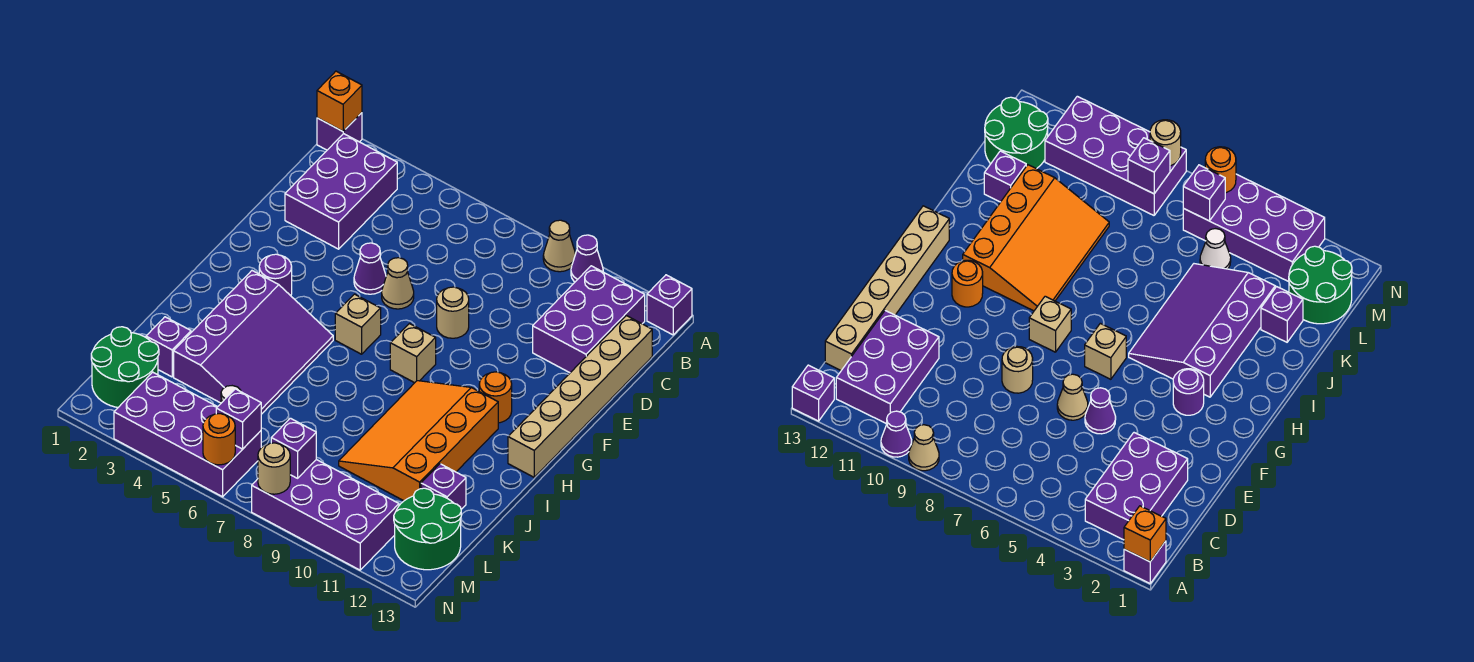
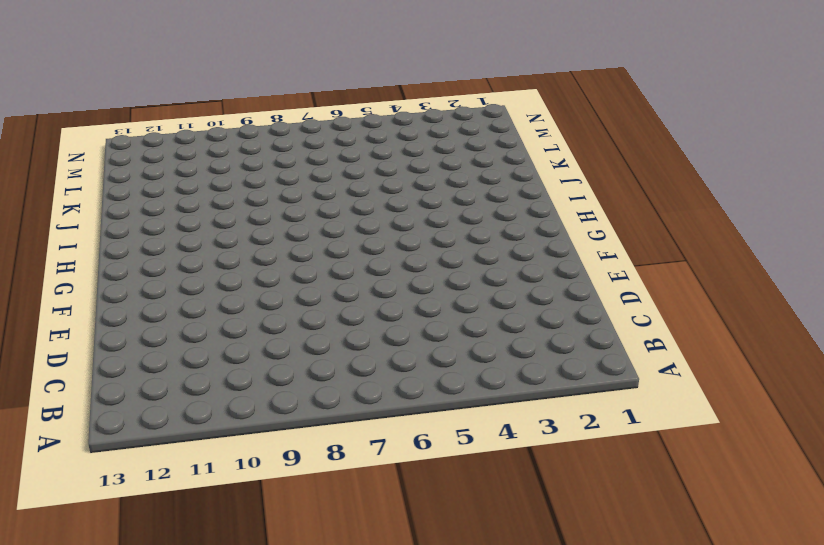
none -> purple 1x1 brick [317,113,362,150]
none -> tan 1x1 cone [543,220,575,272]
none -> purple 1x1 cone [571,235,603,282]

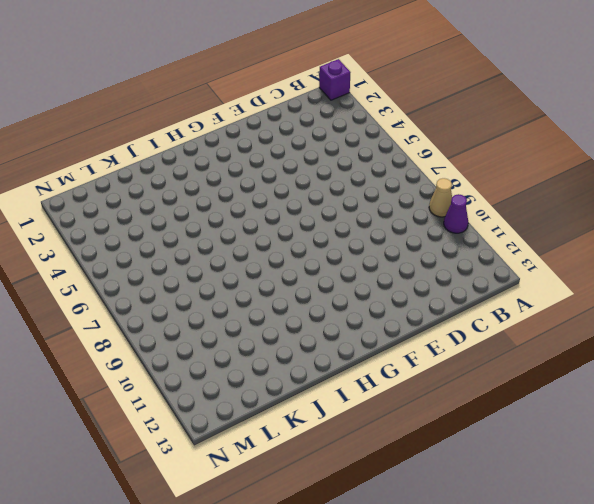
none -> purple 1x1 brick [647,275,692,335]
none -> purple 2x3 brick [285,134,397,249]
none -> purple 2x3 brick [533,266,645,373]

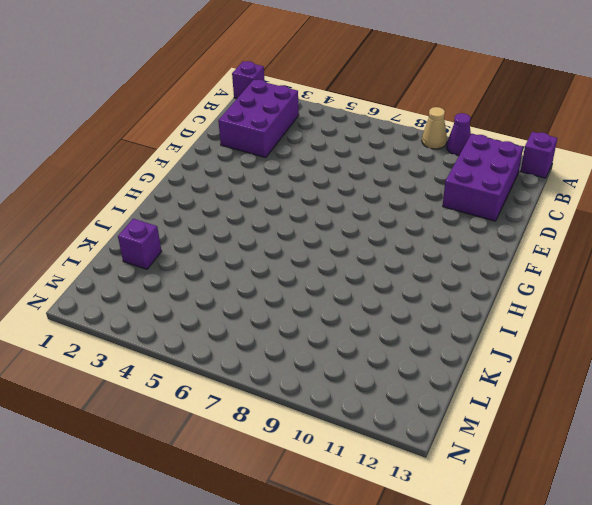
none -> tan 1x6 brick [508,316,652,477]
none -> purple 1x1 cone [354,243,386,294]
none -> tan 1x1 cone [382,258,414,309]

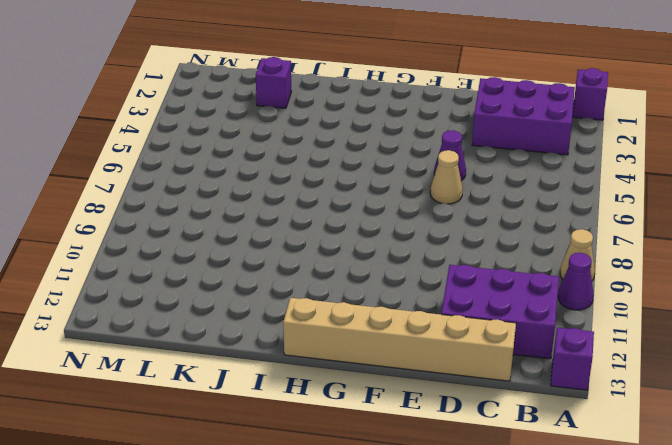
none -> tan 1x1 round brick [437,287,469,338]
none -> purple 1x1 round brick [259,254,292,296]
none -> tan 1x1 brick [335,294,381,354]

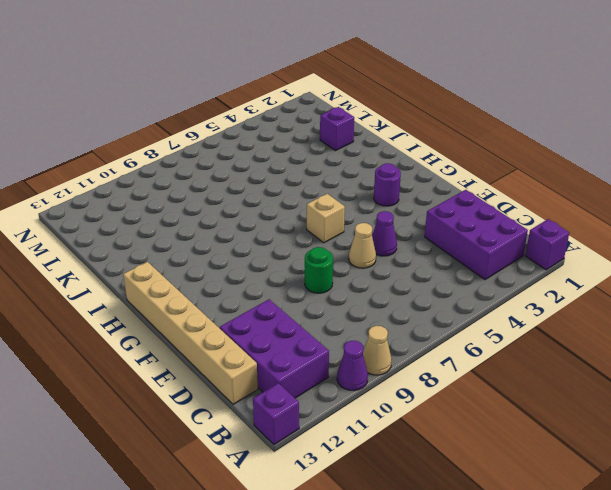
green 1x1 round brick [305,247,333,293] -> tan 1x1 round brick [437,287,469,338]
none -> tan 1x1 brick [390,324,436,383]
none -> orange 1x1 round brick [479,372,512,423]
none -> purple 3x4 slope [174,271,333,414]

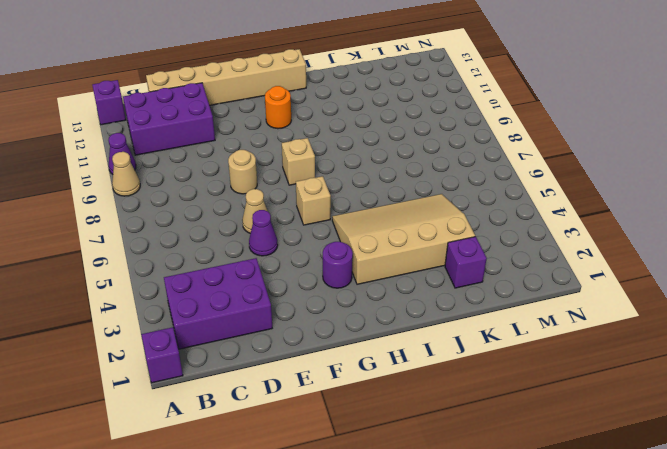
tan 3x4 slope [332,194,475,284] -> purple 3x4 slope [174,271,333,414]
none -> orange 3x4 slope [339,381,498,501]
none -> purple 1x1 brick [421,464,466,509]
none -> green 2x2 round brick [91,327,159,407]

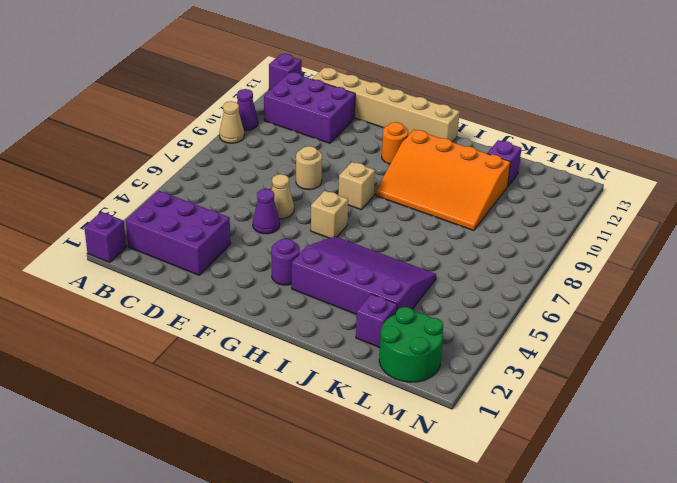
none -> white 1x1 cone [1200,229,1231,269]
none -> green 2x2 round brick [394,488,461,570]
none -> purple 2x4 brick [114,372,261,497]

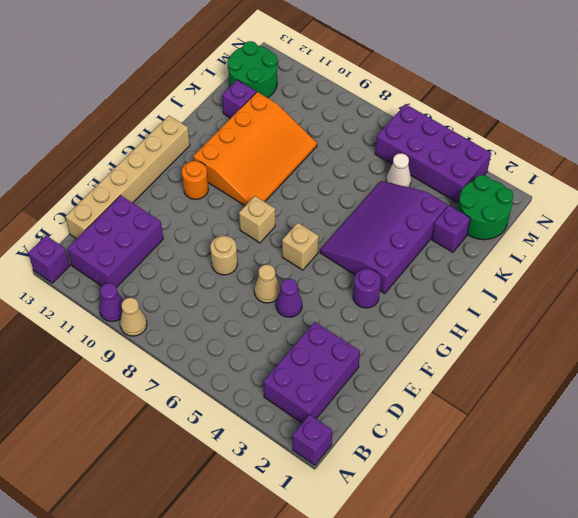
none -> purple 2x4 brick [252,460,399,570]
none -> orange 1x1 brick [317,71,362,131]
none -> purple 1x1 brick [216,389,261,449]

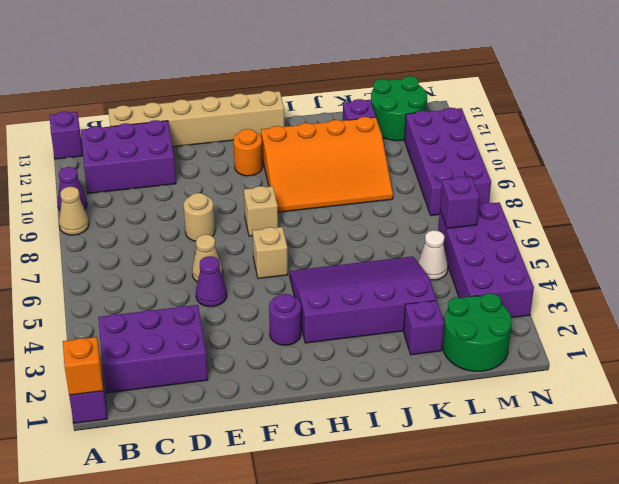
none -> purple 1x1 brick [271,418,316,478]
none -> orange 1x1 round brick [203,414,235,465]
none -> tan 1x1 round brick [258,443,290,494]

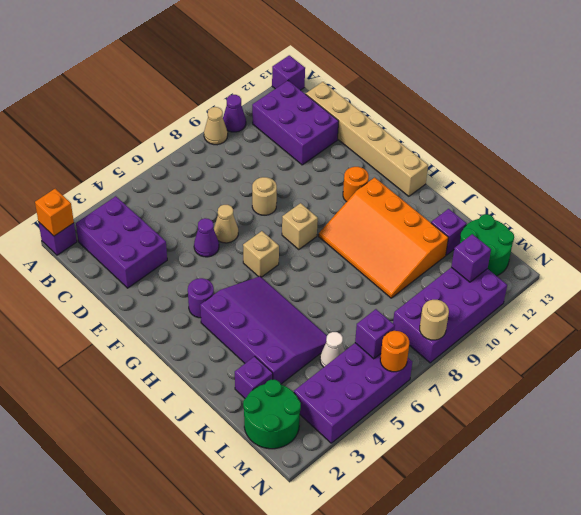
purple 1x1 brick [451,234,491,282] -> purple 1x1 brick moved to [271,418,316,478]

